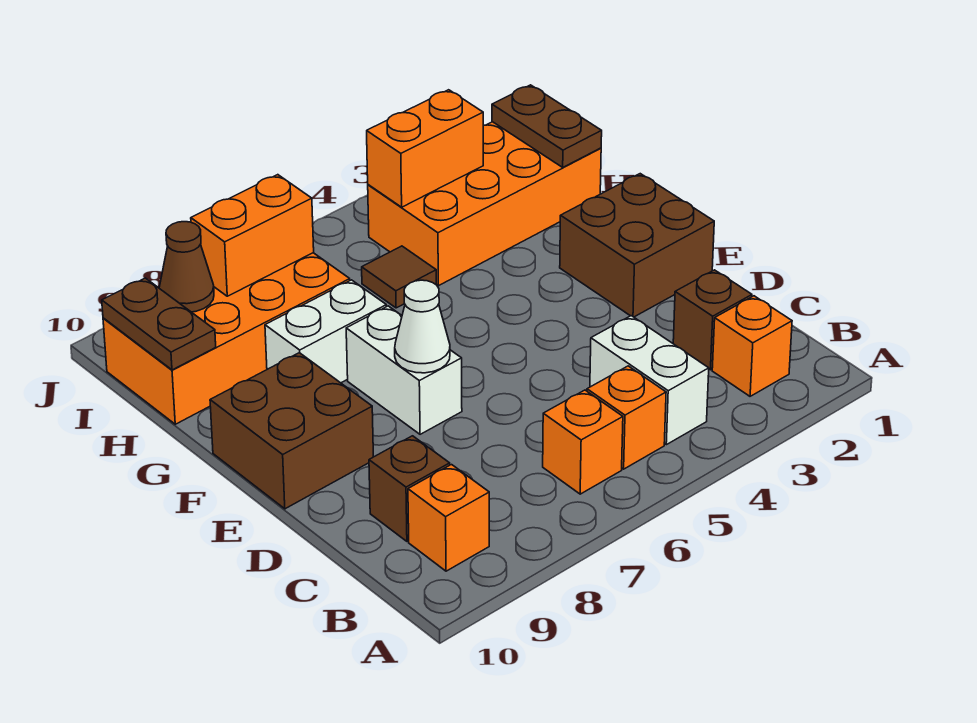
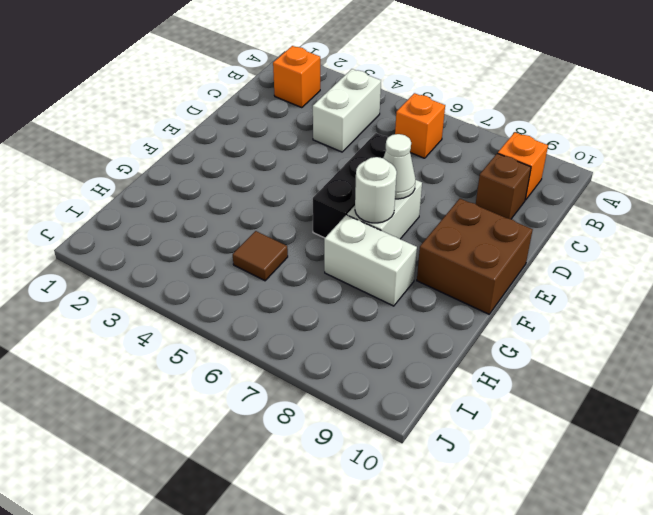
black 1x3 brick [313,133,388,238] -> none
white 1x1 round brick [355,157,397,223] -> none
none -> orange 1x1 brick [587,366,666,469]
none -> brown 1x1 brick [673,270,752,370]
none -> brown 2x2 brick [560,174,714,317]

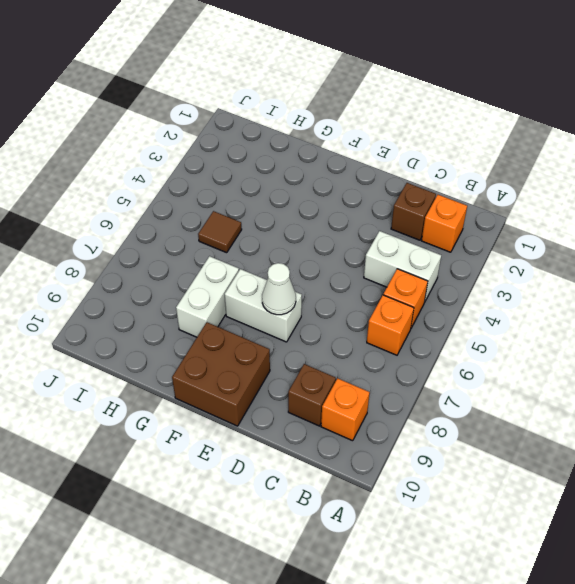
none -> brown 2x2 brick [560,174,714,317]
none -> orange 2x4 brick [368,122,601,286]
none -> orange 2x4 brick [103,253,350,424]

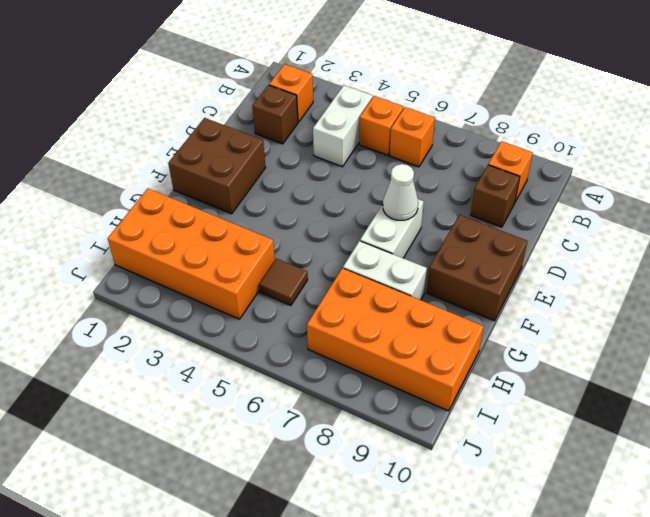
none -> brown 1x2 plate [492,85,602,167]
none -> brown 1x2 plate [102,278,216,370]
none -> orange 1x2 brick [367,90,483,207]

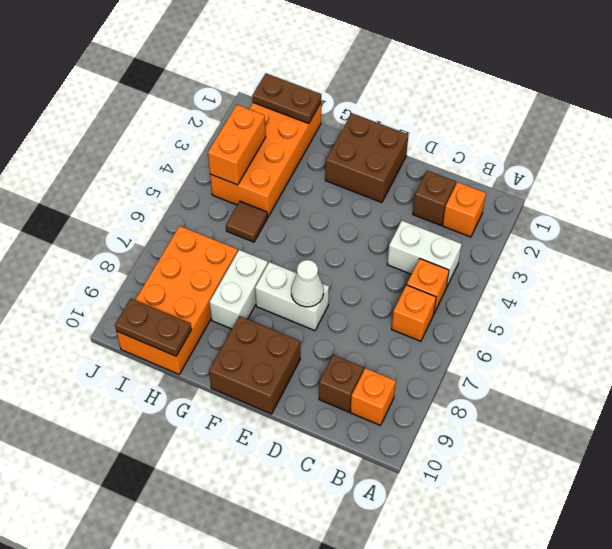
none -> orange 1x2 brick [191,175,314,296]
none -> brown 1x1 cone [159,222,214,312]

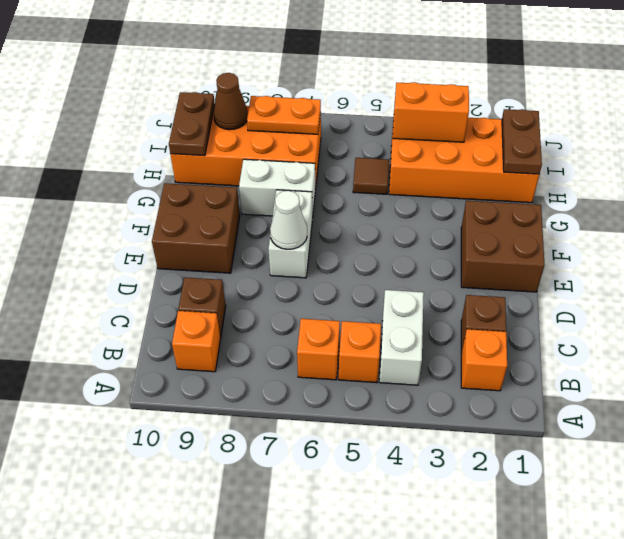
orange 1x2 plate [247,96,321,134] -> orange 1x2 brick [191,175,314,296]

